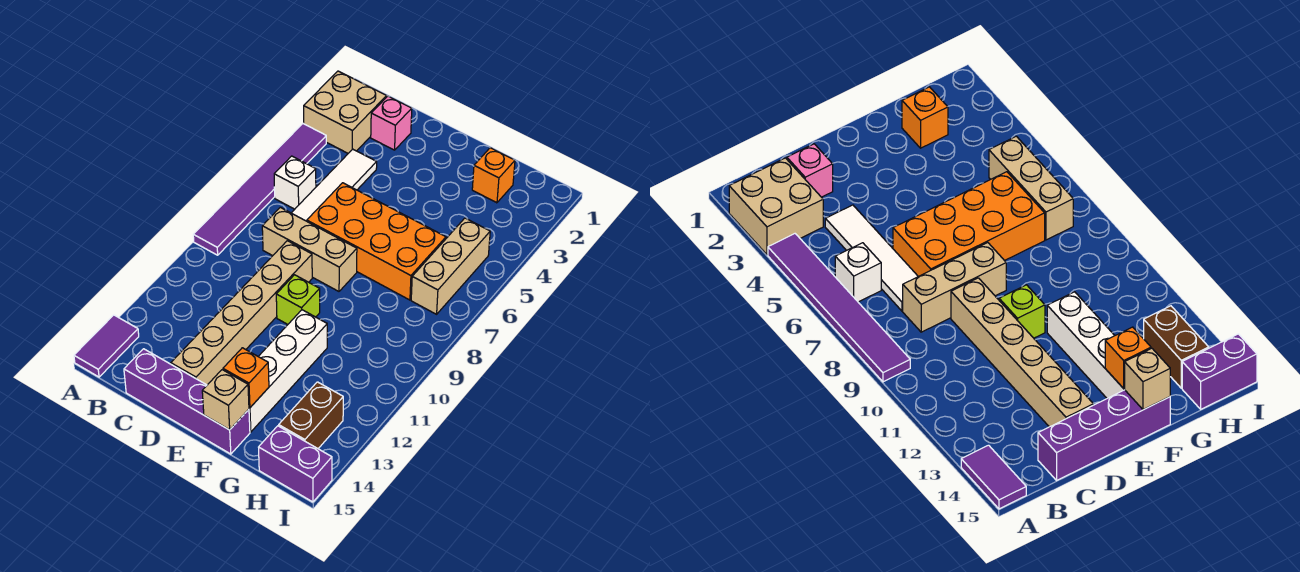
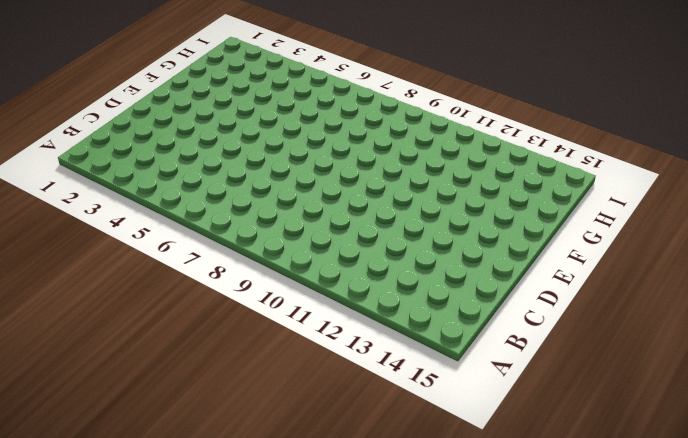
none -> tan 2x2 brick [304,71,387,153]
none -> purple 1x6 tile [193,124,326,255]
none -> purple 1x2 tile [74,315,139,377]

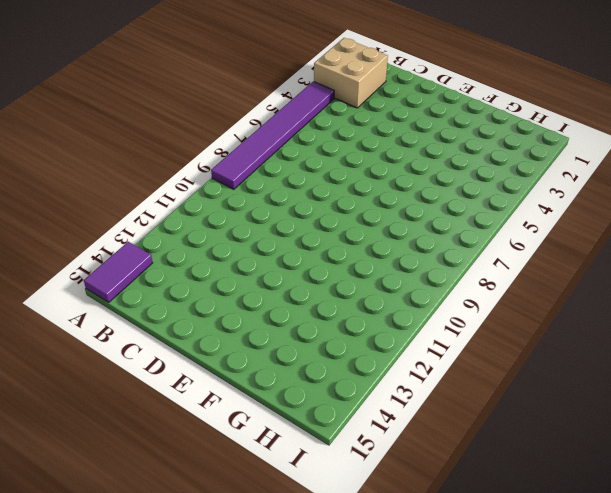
none -> white 1x1 brick [274,156,316,209]
none -> pink 1x1 brick [371,96,412,150]
none -> white 1x4 tile [292,149,377,221]

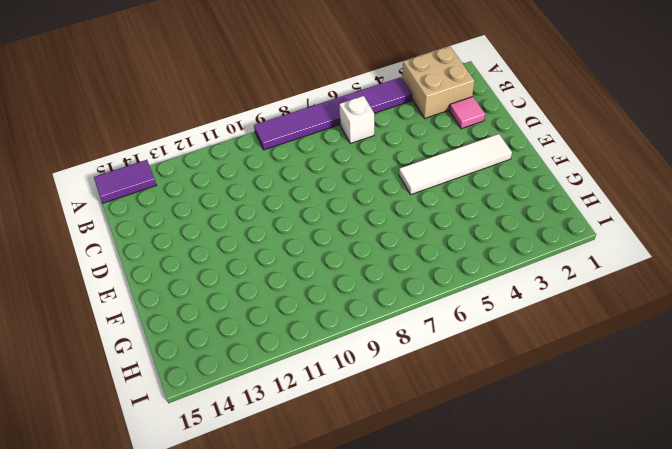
pink 1x1 tile [449,97,485,129] -> pink 1x1 brick [371,96,412,150]
white 1x4 tile [399,134,512,194] -> white 1x4 tile moved to [292,149,377,221]
none -> tan 1x3 brick [262,207,357,291]
none -> purple 1x4 brick [124,349,250,454]
none -> orange 2x4 brick [307,183,446,300]

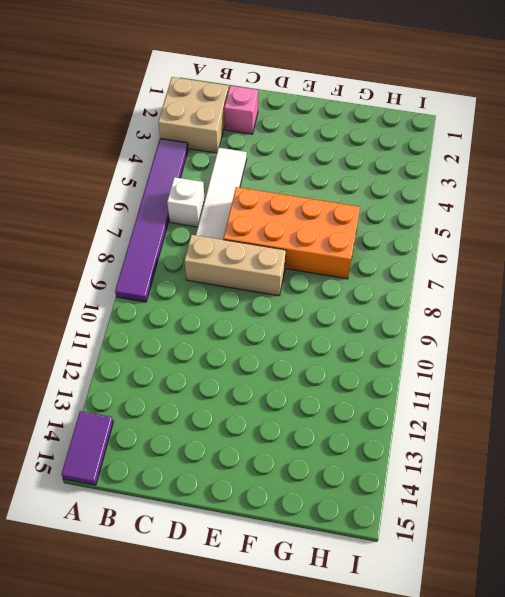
none -> purple 1x4 brick [124,349,250,454]
none -> tan 1x6 brick [171,241,312,385]
none -> lime 1x1 brick [276,275,320,324]

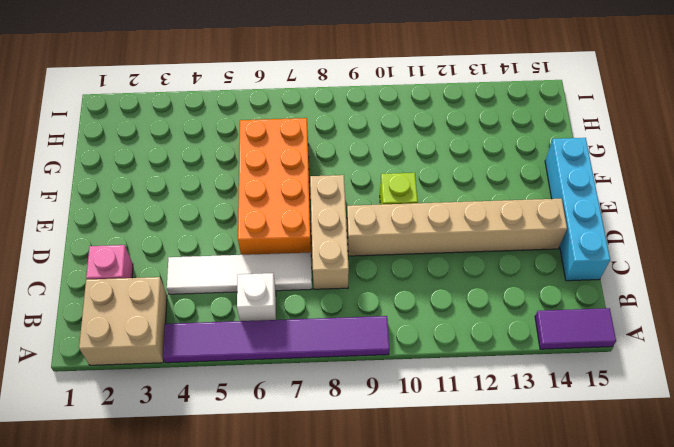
cyan 1x4 brick [545,138,610,281] -> purple 1x4 brick [124,349,250,454]
none -> white 1x4 brick [249,310,327,432]
none -> orange 1x1 brick [472,148,515,203]
none -> tan 1x3 brick [411,218,490,314]

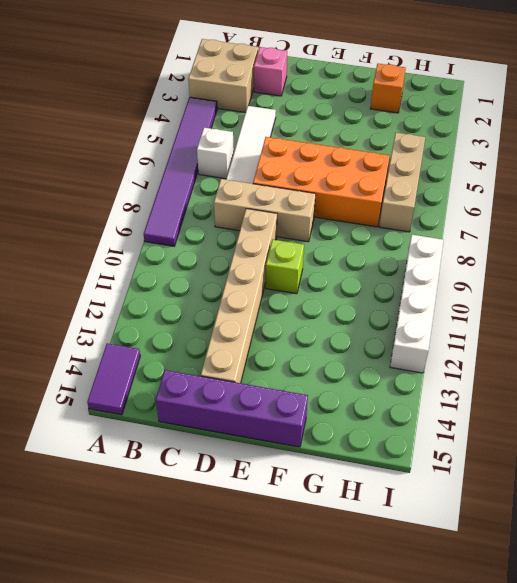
white 1x4 brick [390,235,444,373] -> white 1x4 brick moved to [249,310,327,432]
none -> brown 1x2 brick [279,382,343,449]
none -> purple 1x2 brick [259,426,332,502]
none -> orange 1x1 brick [223,348,269,408]

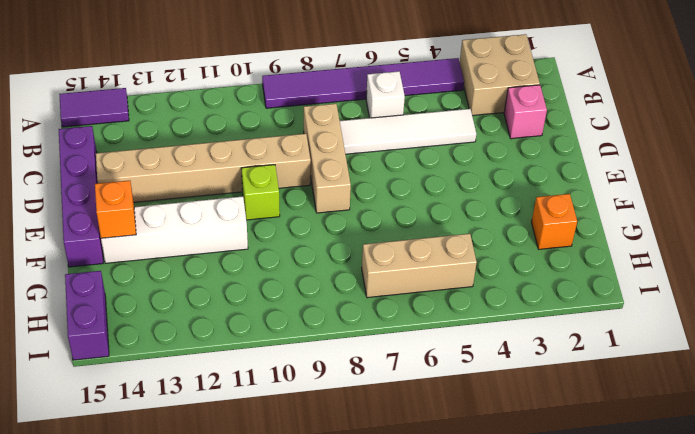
none -> orange 2x4 brick [307,183,446,300]
none -> brown 1x2 brick [279,382,343,449]
none -> tan 1x1 brick [202,370,249,430]

